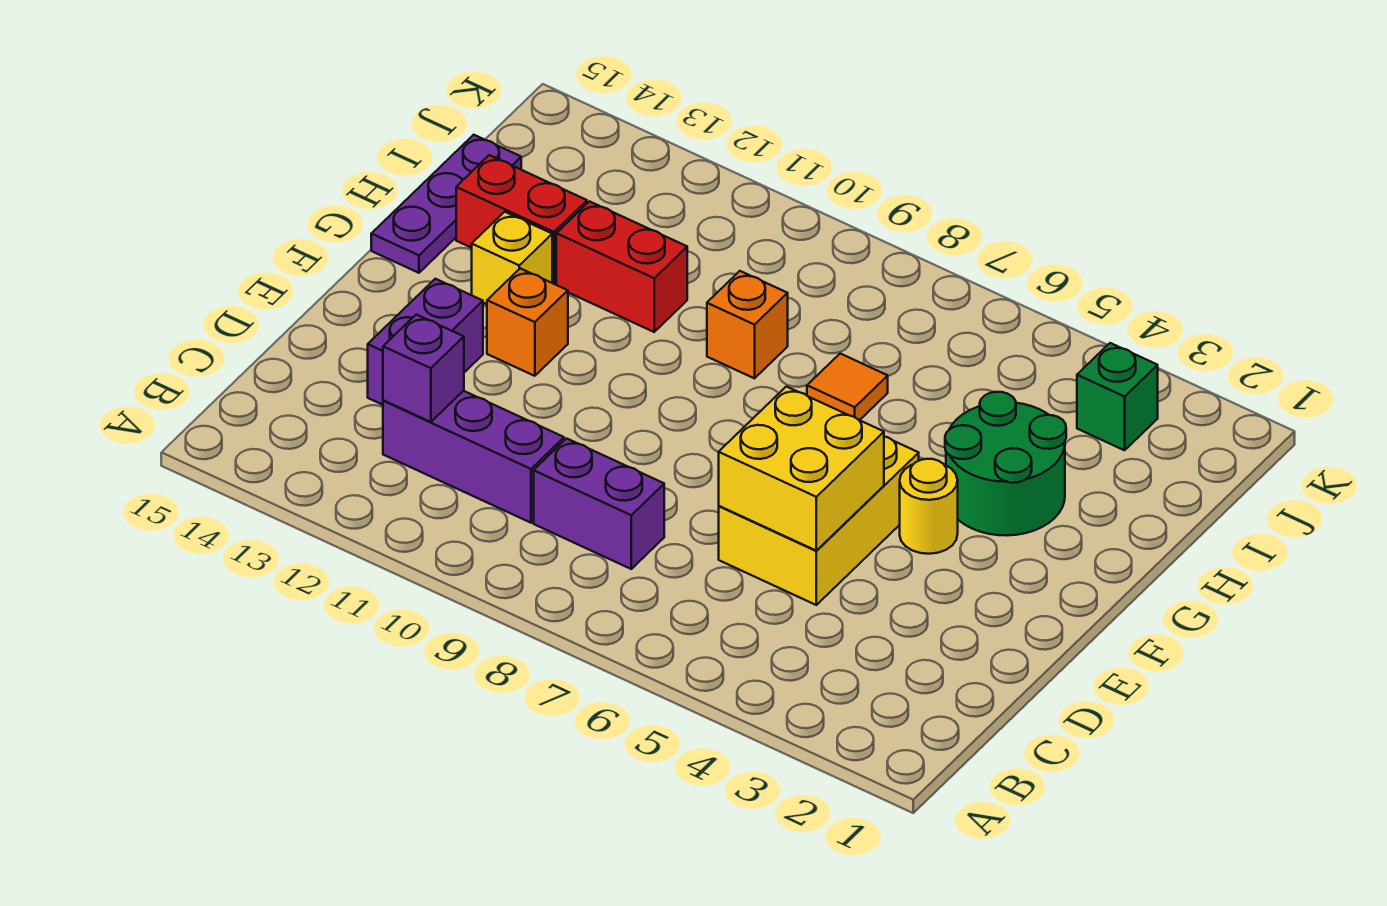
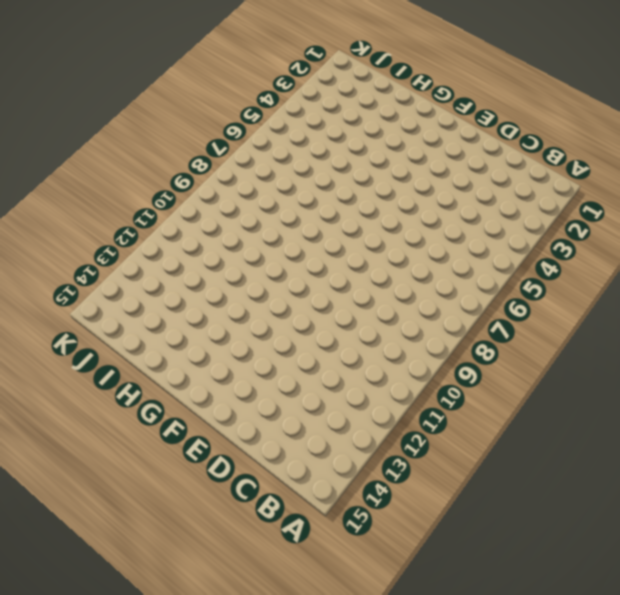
none -> purple 1x2 brick [534,438,664,569]
none -> purple 1x3 brick [383,391,564,523]
none -> yellow 2x3 brick [719,436,919,605]

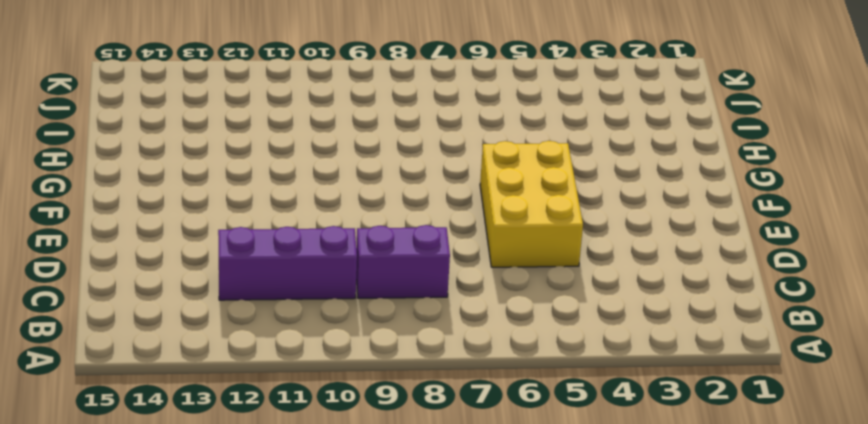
none -> purple 1x2 brick [368,279,483,405]
none -> yellow 1x1 round brick [900,459,958,554]
none -> orange 1x1 brick [487,268,568,376]

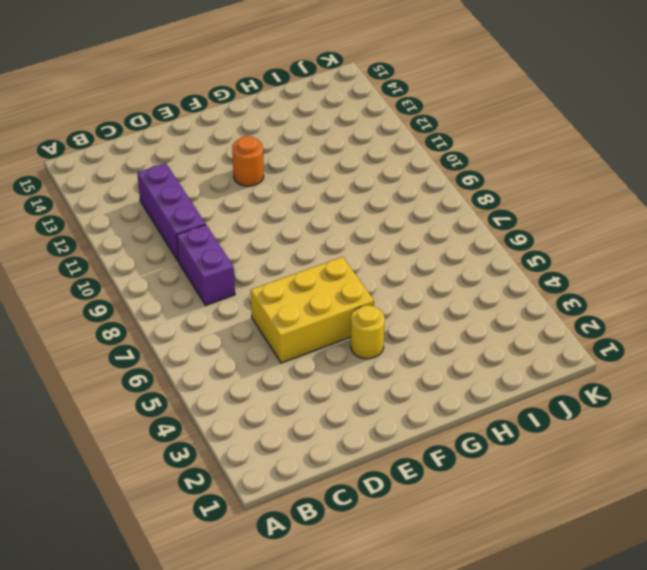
orange 1x1 round brick [232,136,264,186] -> orange 1x1 brick [487,268,568,376]
none -> purple 1x2 brick [368,279,483,405]
none -> green 2x2 round brick [945,392,1066,536]
none -> yellow 1x1 brick [472,212,552,304]

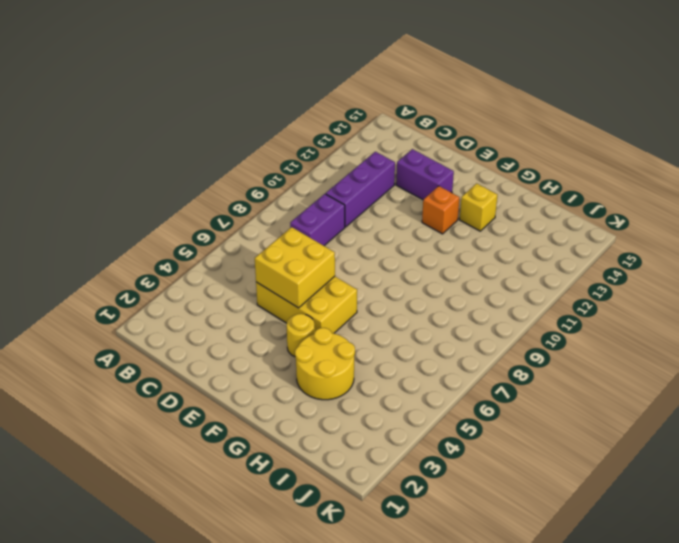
yellow 2x2 round brick [295,328,355,400] -> green 2x2 round brick [945,392,1066,536]
none -> purple 1x3 plate [371,135,521,273]
none -> orange 1x1 tile [807,354,888,420]
none -> orange 1x1 brick [707,271,788,378]

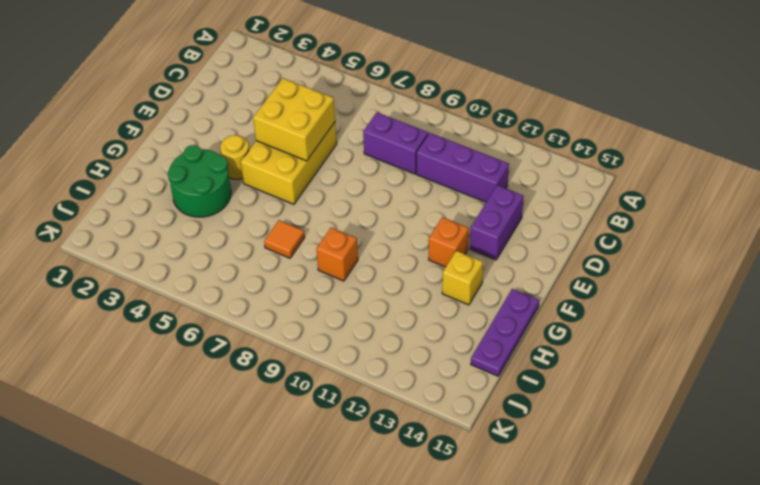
none -> red 1x2 brick [556,201,687,332]
none -> red 1x2 brick [456,155,587,285]
none -> green 1x1 brick [1077,343,1158,450]

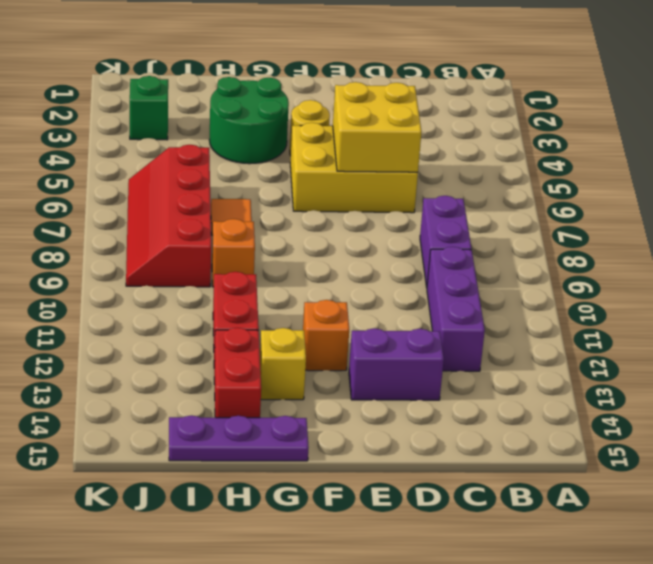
red 2x4 slope [126,145,211,287] -> none
none -> purple 1x1 brick [383,315,464,422]

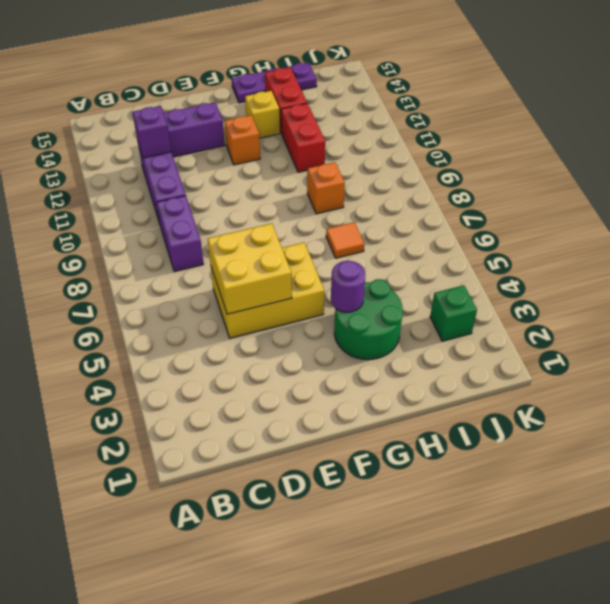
purple 1x1 round brick [331,261,365,312] -> none
none -> yellow 1x1 round brick [900,459,958,554]

